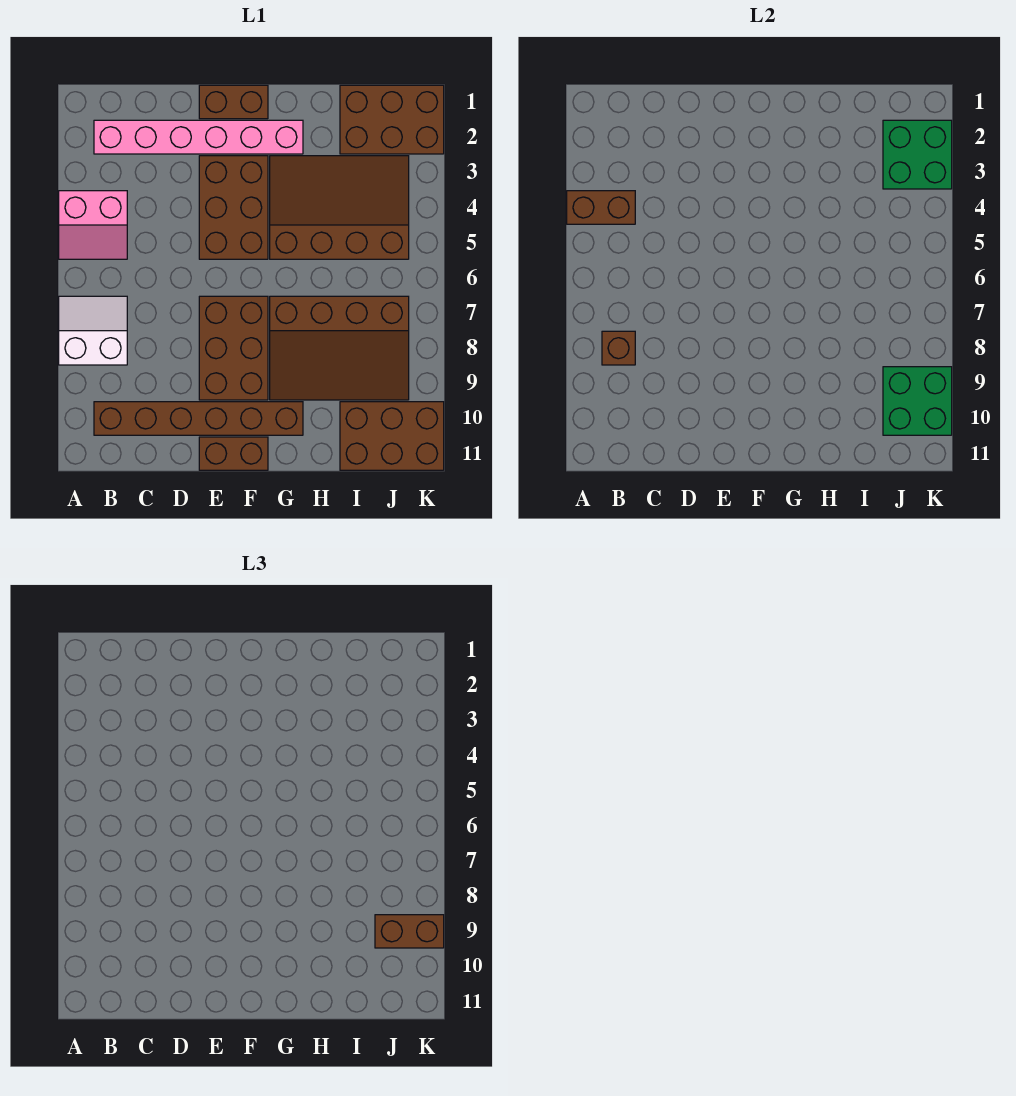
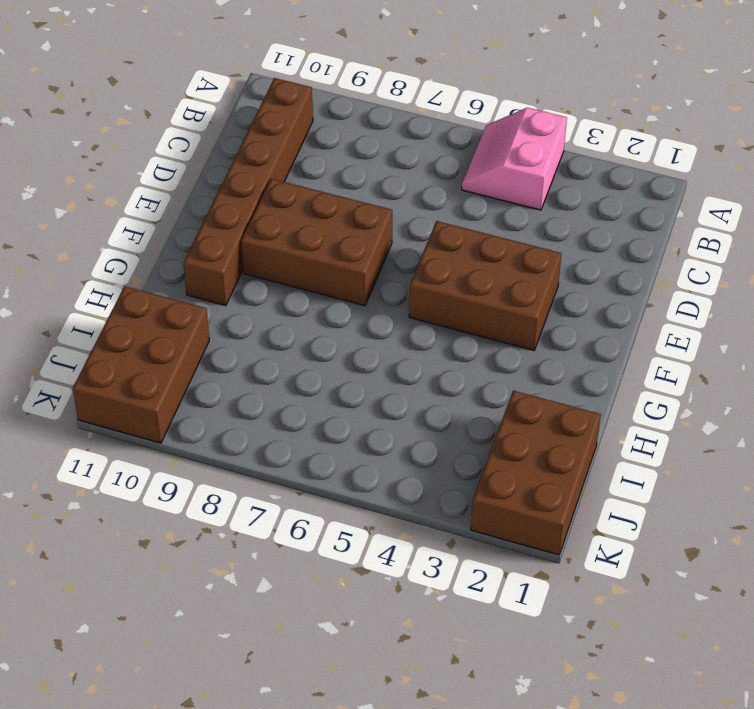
none -> white 2x2 slope [59,296,127,365]
none -> pink 1x6 brick [94,120,303,154]
none -> brown 1x2 brick [199,85,268,119]

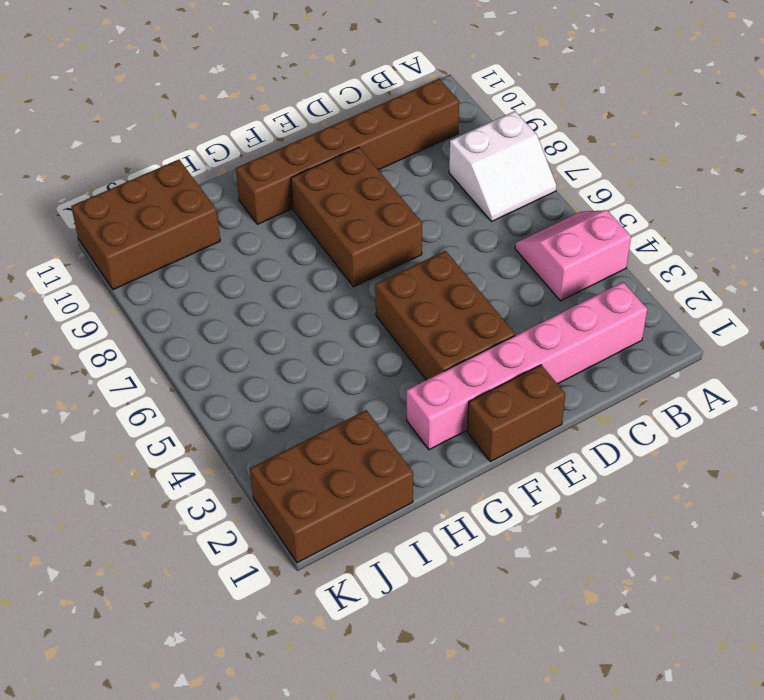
none -> brown 1x2 brick [199,437,268,470]
none -> brown 3x4 slope [270,156,409,259]
none -> brown 3x4 slope [270,296,409,400]

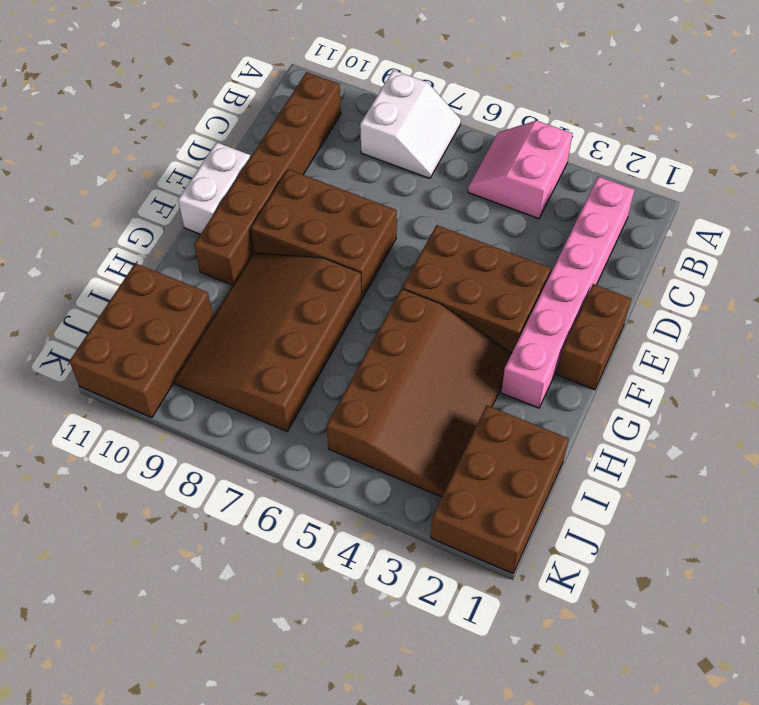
white 1x2 brick [178,142,251,234] -> brown 1x2 brick [199,437,268,470]
none -> brown 1x2 brick [567,191,635,224]
none -> brown 1x1 brick [602,331,635,365]
none -> green 2x2 brick [883,120,952,189]

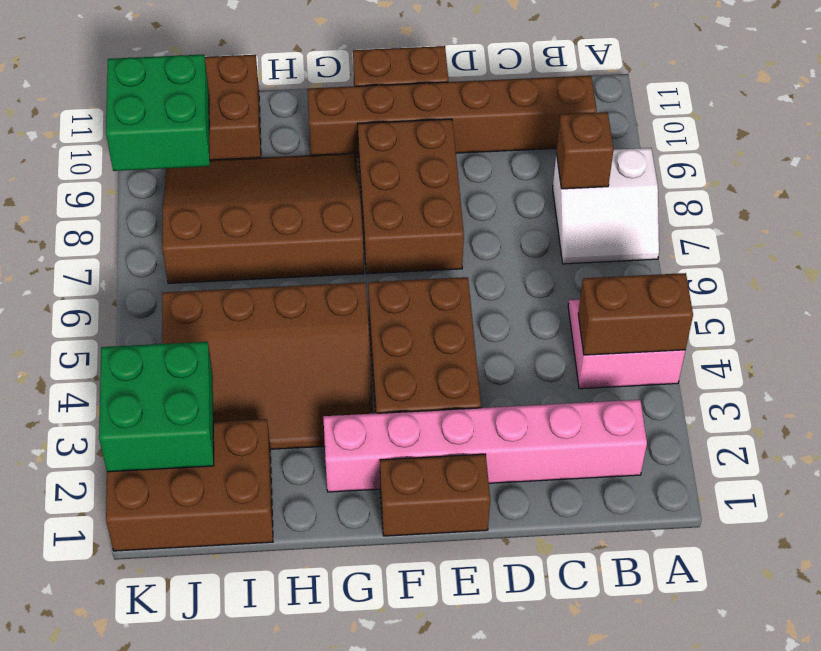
none -> brown 1x2 brick [375,915,444,948]

